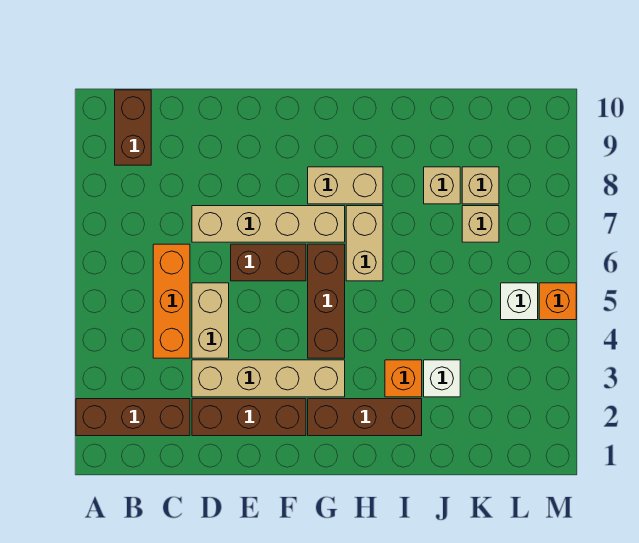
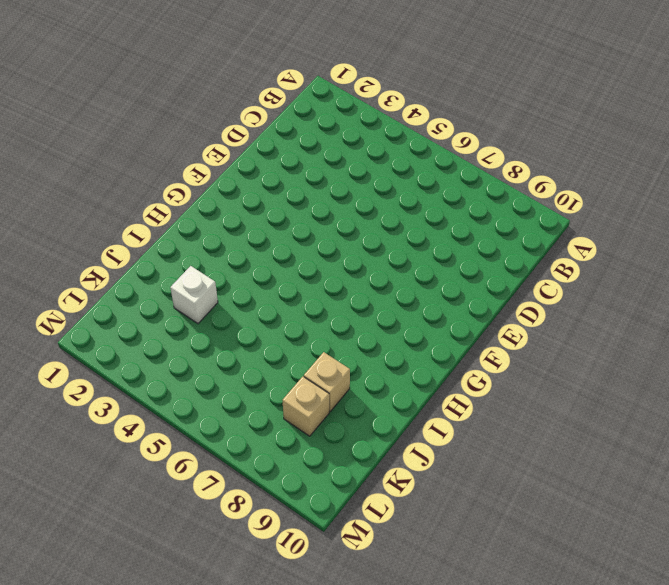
none -> brown 1x3 brick [76,399,190,436]
none -> brown 1x2 brick [115,90,151,165]
none -> orange 1x3 brick [153,244,190,358]

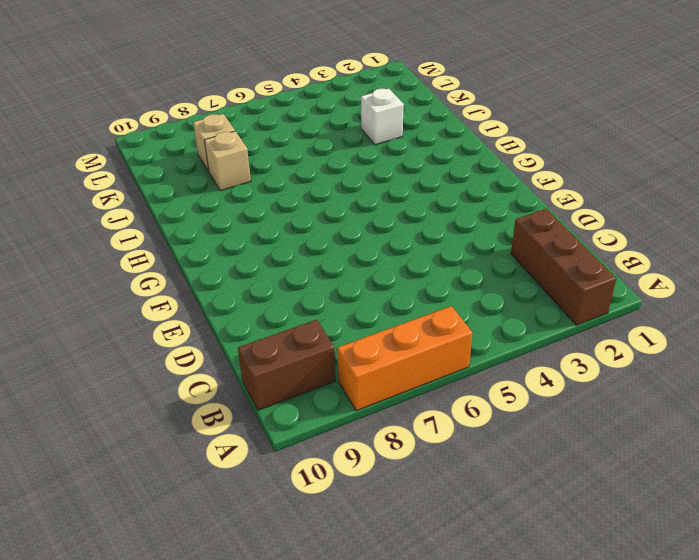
orange 1x3 brick [337,306,473,411] -> orange 1x3 brick moved to [153,244,190,358]
none -> brown 1x3 brick [192,399,306,436]
none -> tan 1x4 brick [192,360,345,397]
none -> tan 1x2 brick [192,283,229,358]

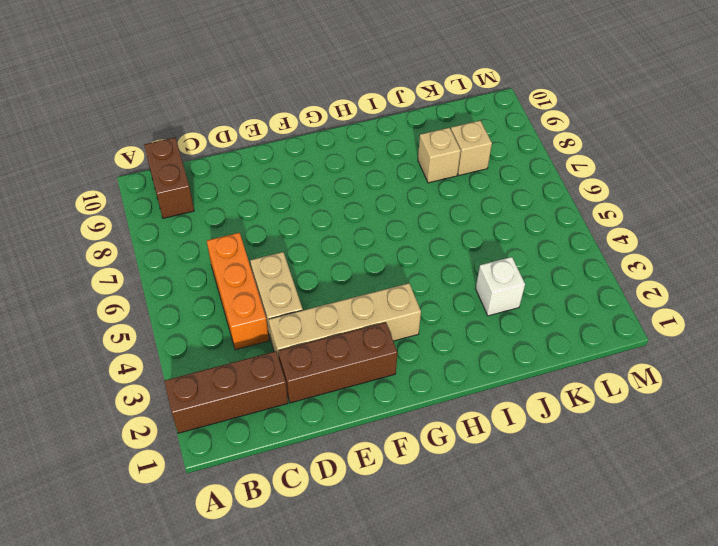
none -> tan 1x4 brick [192,206,345,242]
none -> brown 1x2 brick [231,244,306,281]
none -> brown 1x3 brick [308,399,422,436]

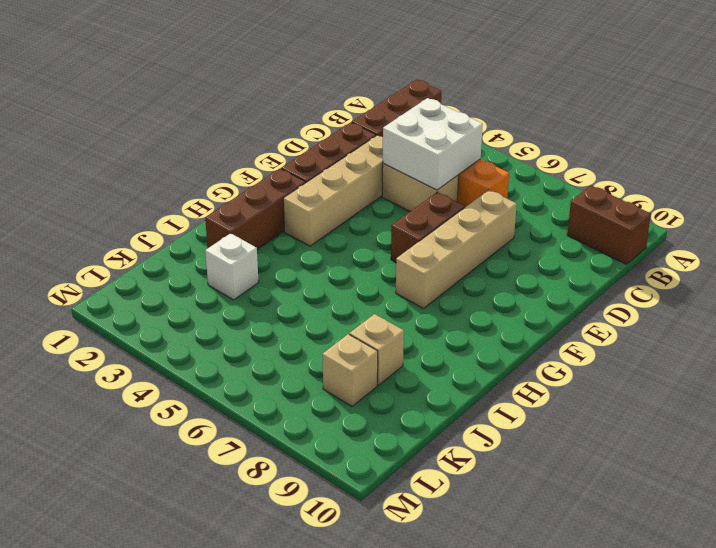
white 2x2 brick [383,98,483,190] -> none
none -> brown 1x3 brick [308,244,345,358]
none -> tan 1x2 brick [308,167,383,204]
none -> tan 1x2 brick [346,206,383,281]

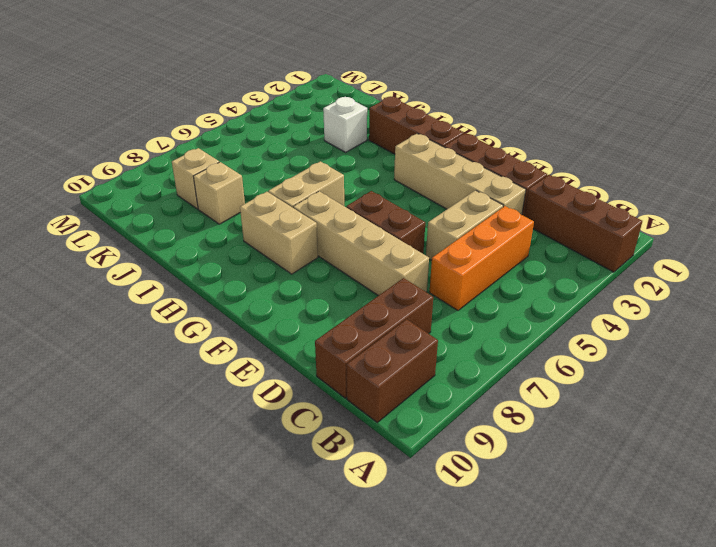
brown 1x3 brick [315,278,433,398] -> brown 1x3 brick moved to [308,244,345,358]
none -> orange 1x1 brick [385,360,422,397]
none -> tan 1x1 brick [462,206,499,242]
none -> white 1x1 brick [501,283,538,320]

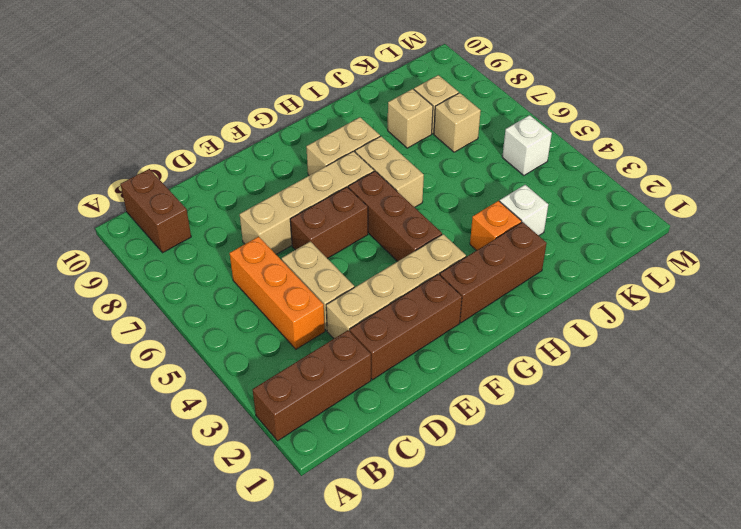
none -> orange 1x1 brick [539,283,576,320]

